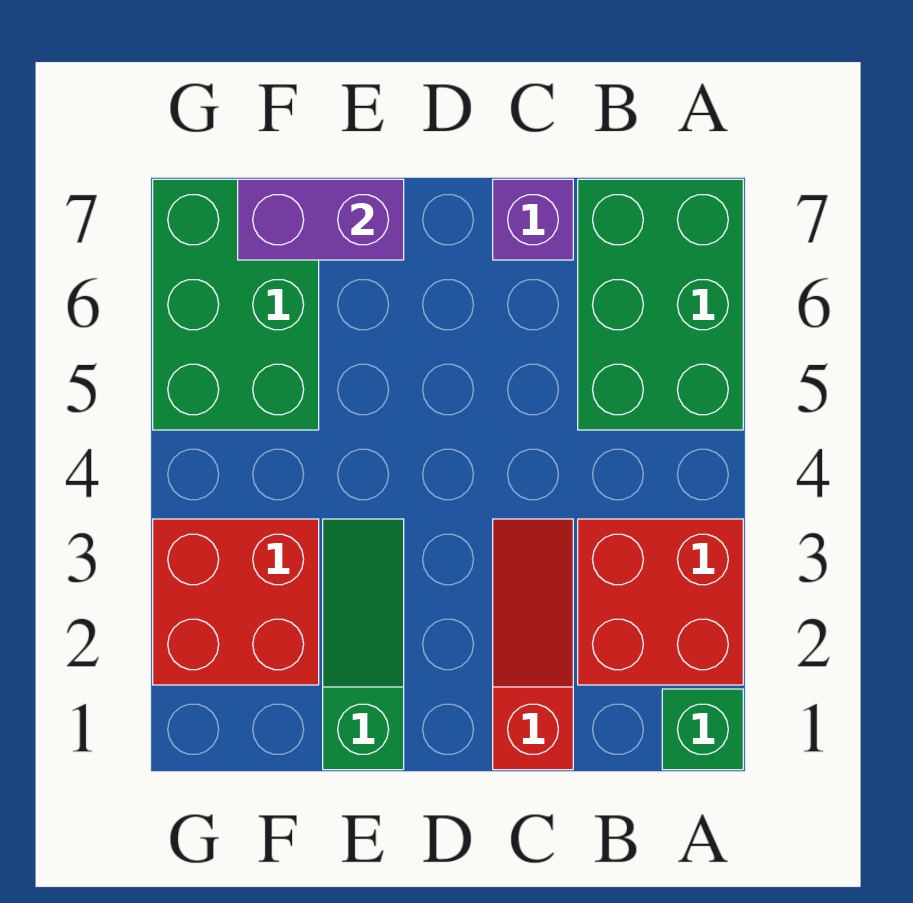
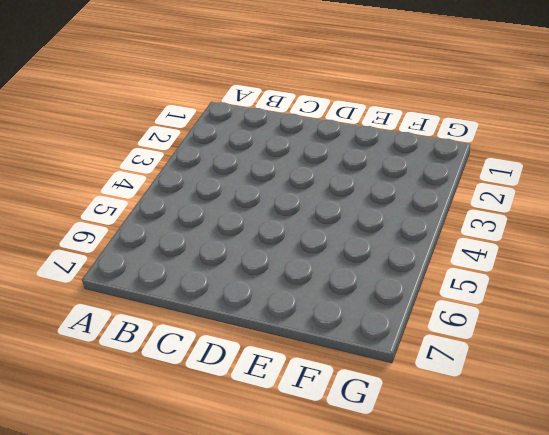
none -> green 1x1 brick [662,689,743,770]
none -> red 2x2 brick [578,519,743,685]

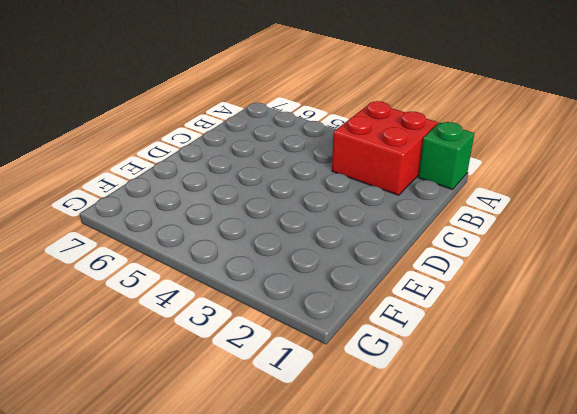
none -> green 2x3 brick [578,179,743,430]
none -> red 1x3 slope [493,519,573,770]

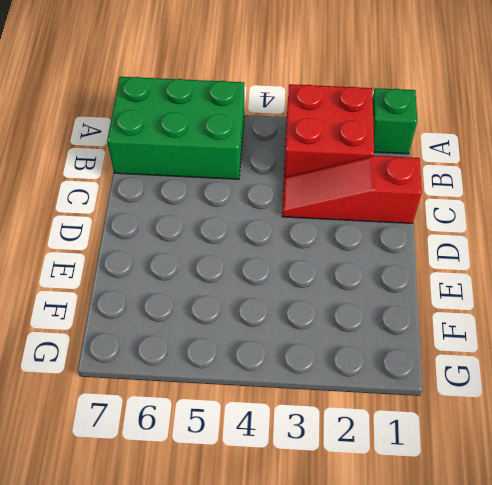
none -> purple 1x1 brick [493,179,573,260]
none -> green 1x3 slope [323,519,404,770]

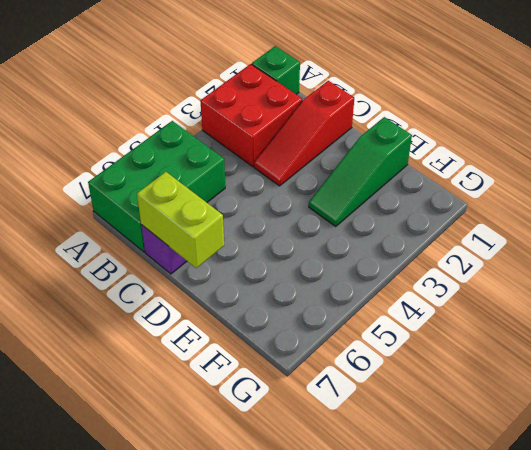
lime 1x2 brick [137,172,224,268] -> none
none -> red 2x2 brick [153,519,319,685]
none -> green 2x3 brick [153,179,319,430]

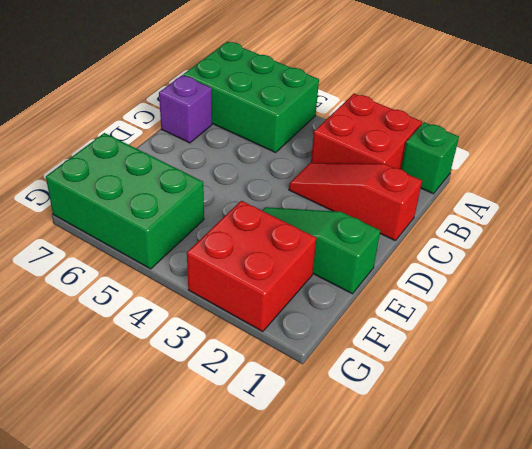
none -> purple 1x2 brick [238,179,404,260]

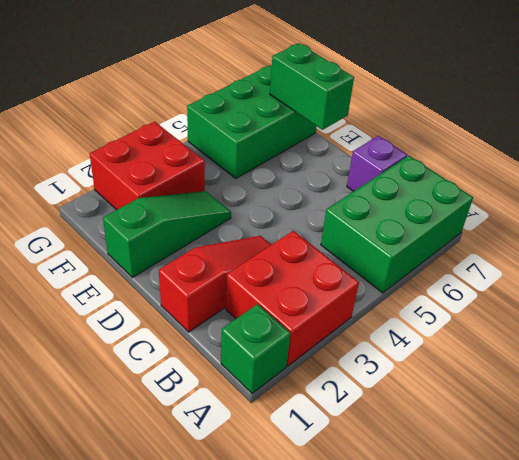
green 1x2 brick [270,43,354,130] -> purple 1x2 brick [238,179,404,260]

